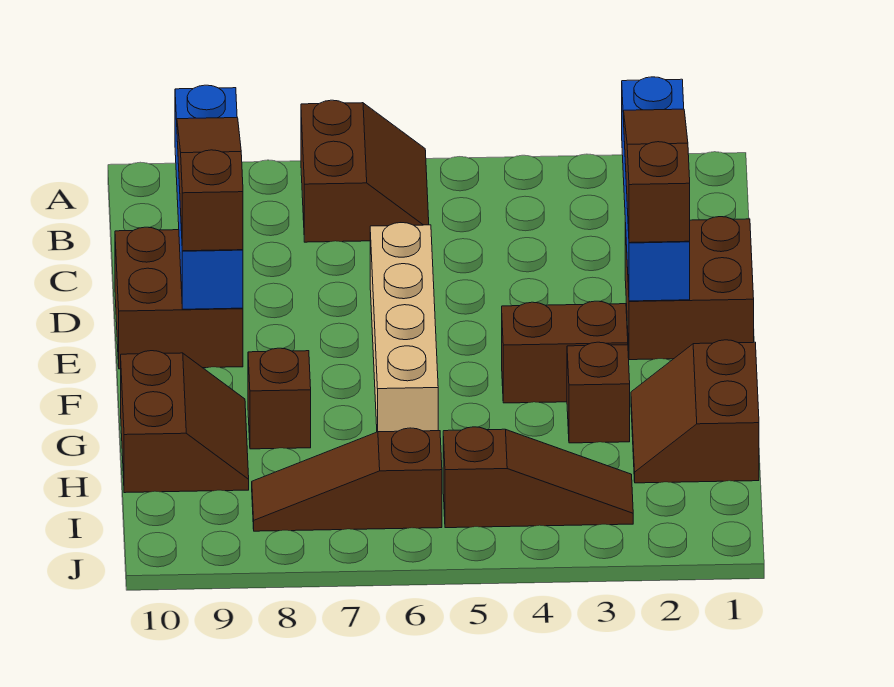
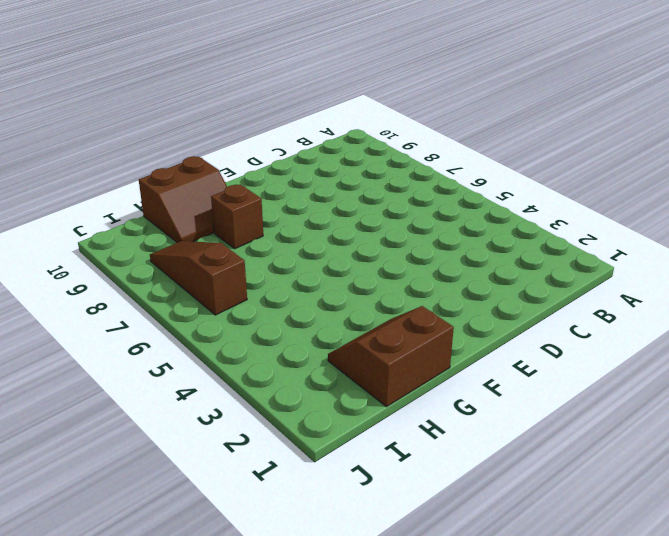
none -> brown 2x2 slope [301,100,429,242]
none -> brown 2x2 brick [625,217,754,360]
none -> tan 1x4 brick [370,223,438,432]

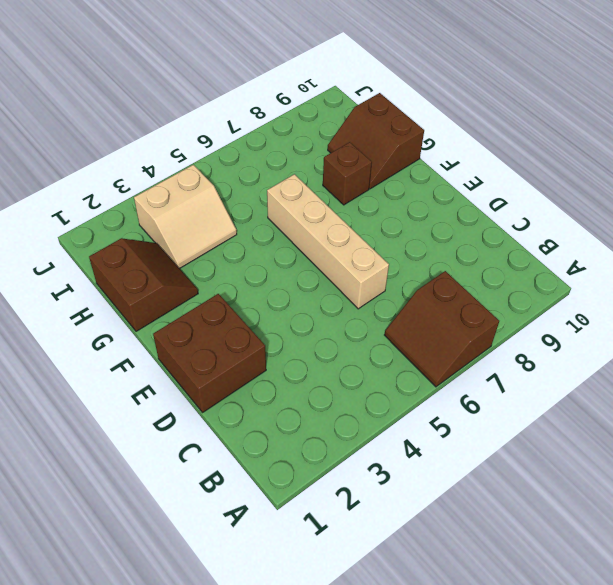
tan 2x2 slope [134,165,237,269] -> brown 1x3 slope [443,427,633,528]
none -> brown 2x2 brick [115,227,243,369]
none -> brown 1x2 brick [502,301,628,403]
none -> brown 1x1 brick [567,342,630,443]

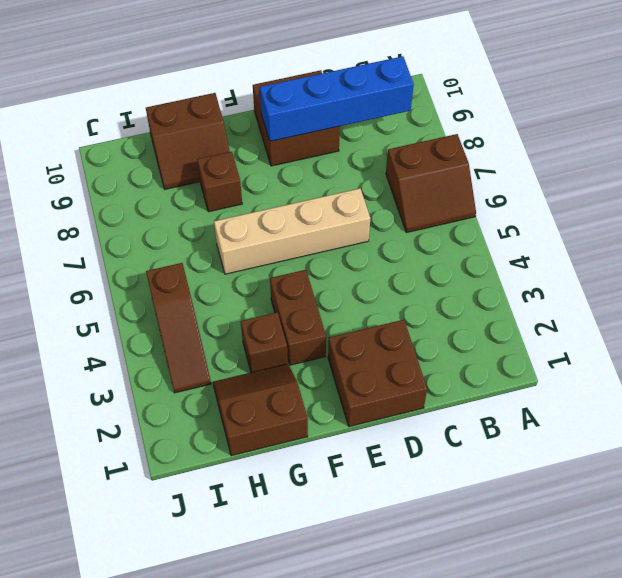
none -> brown 1x3 slope [252,428,442,531]
none -> blue 1x4 brick [622,77,690,301]
none -> brown 1x3 slope [624,109,690,243]

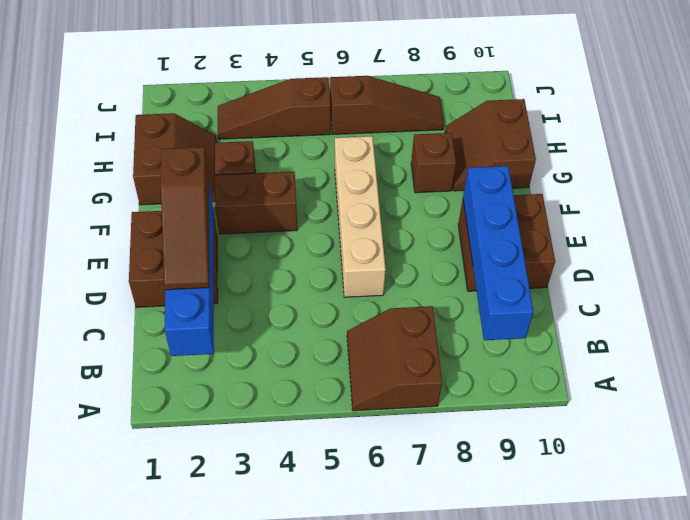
none -> brown 1x3 slope [177,118,243,251]

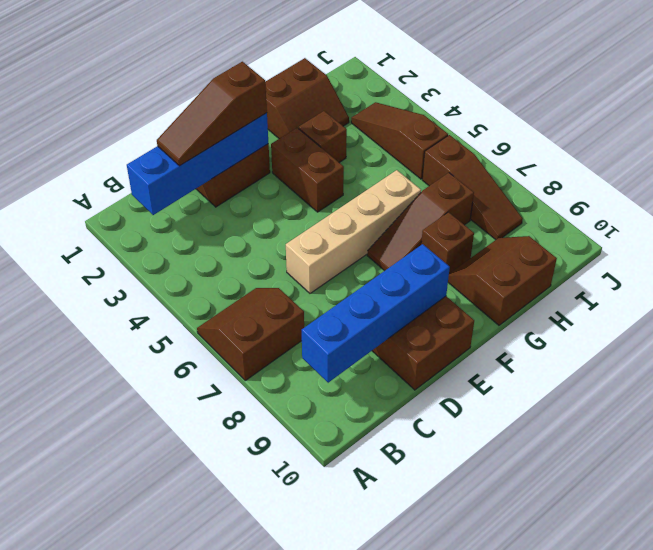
brown 1x3 slope [367,173,474,271] -> brown 1x3 slope moved to [177,118,243,251]

